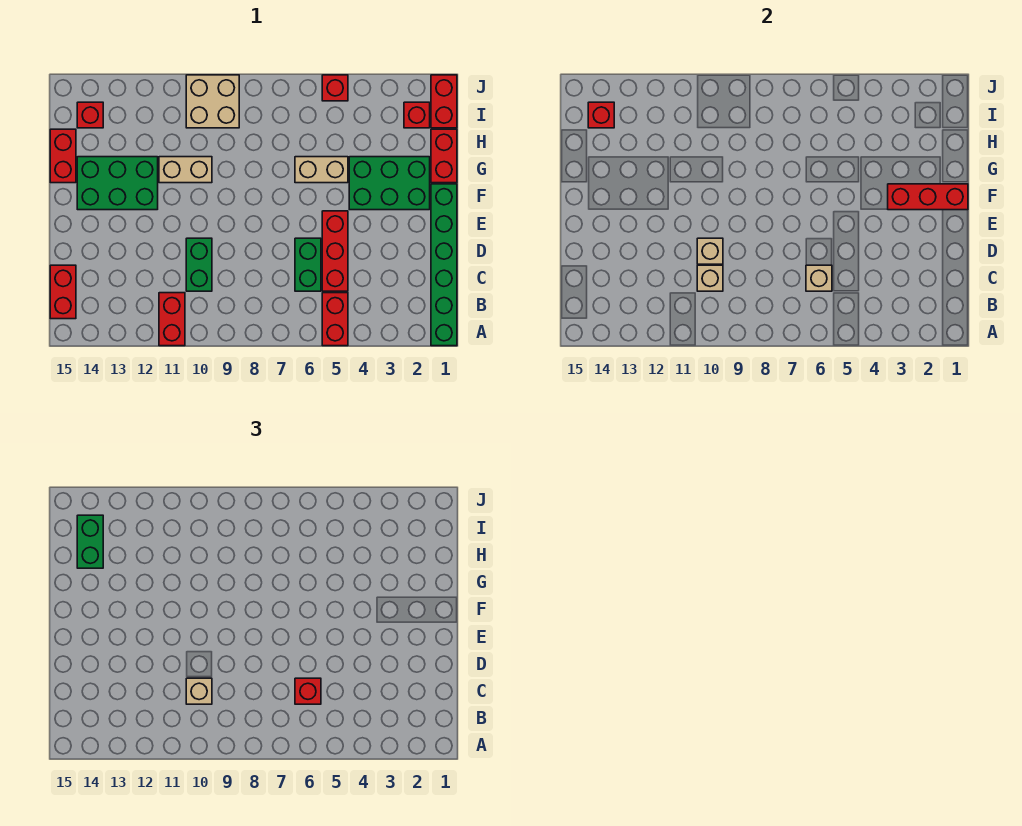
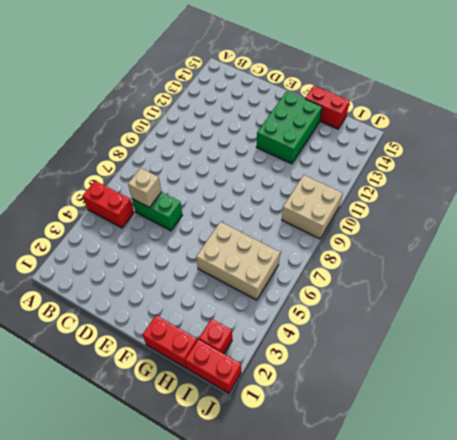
tan 2x3 brick [196,222,280,300] -> tan 1x2 brick [295,157,348,183]
none -> green 1x6 brick [431,184,457,346]
none -> red 1x2 brick [159,293,185,346]
none -> red 1x2 brick [50,265,76,319]

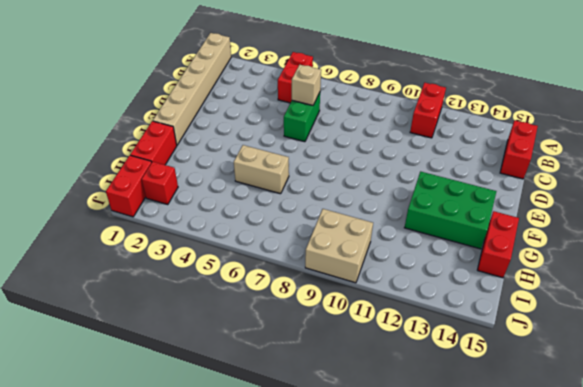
tan 1x6 brick [153,33,231,145] -> green 1x6 brick [431,184,457,346]
none -> red 1x3 brick [322,211,348,291]
none -> green 1x2 brick [186,238,212,291]
none -> green 2x3 brick [349,157,430,210]

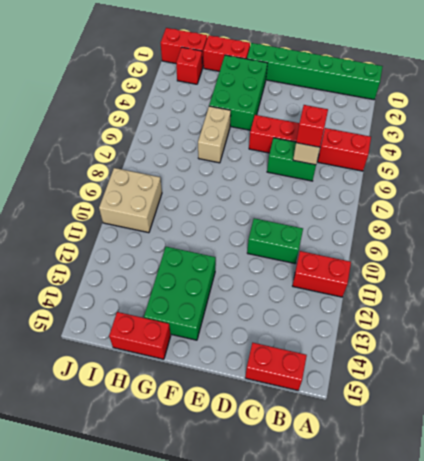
none -> tan 1x2 brick [159,157,212,183]
none -> red 1x1 brick [77,102,103,128]
none -> red 1x1 brick [322,75,348,101]

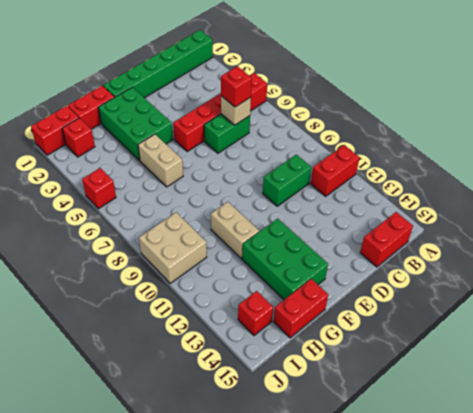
none -> tan 1x1 brick [697,265,723,291]
none -> tan 1x1 brick [697,238,723,264]
none -> red 1x3 brick [888,184,968,210]

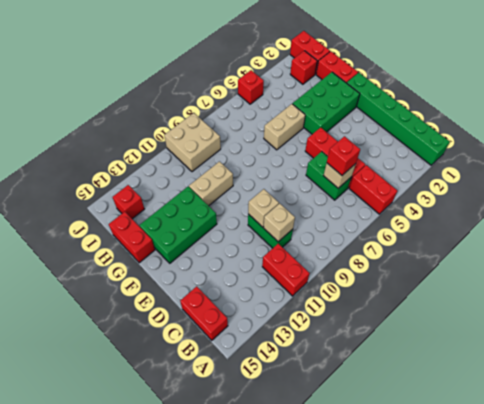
none -> red 1x3 brick [888,184,968,210]
none -> red 1x1 brick [588,102,614,128]
none -> tan 1x1 brick [186,678,212,704]

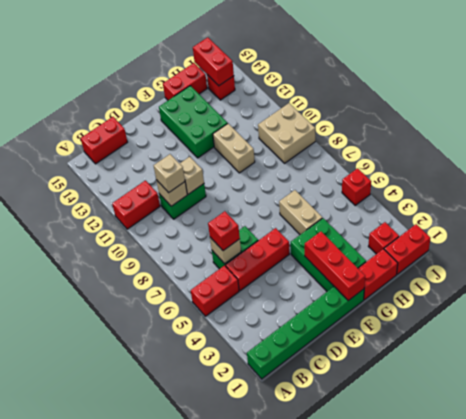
red 1x2 brick [193,37,234,86] -> red 1x1 brick [588,102,614,128]
none -> green 1x2 brick [77,515,103,568]

